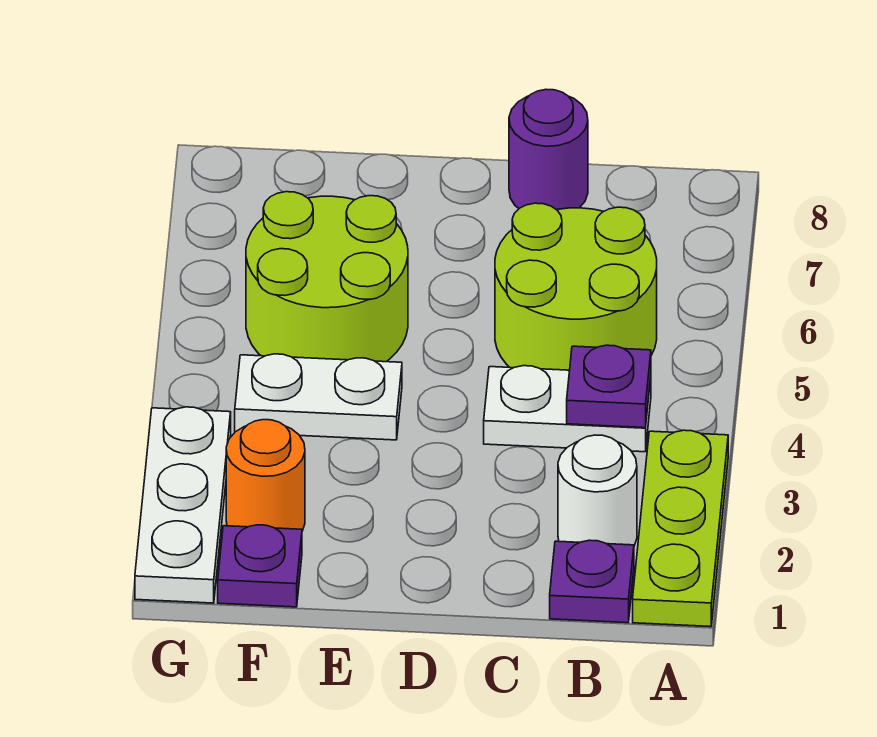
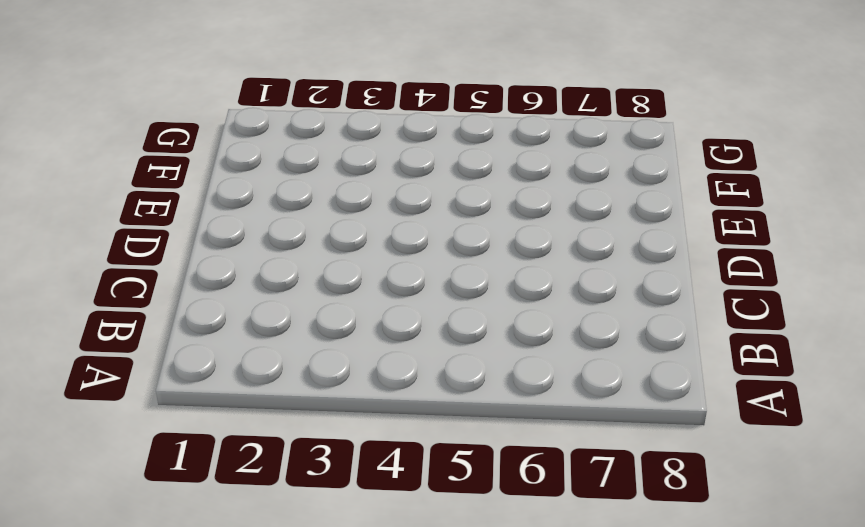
none -> lime 1x3 plate [633,430,728,627]
none -> purple 1x1 plate [550,540,634,623]
none -> white 1x1 round brick [558,435,637,546]

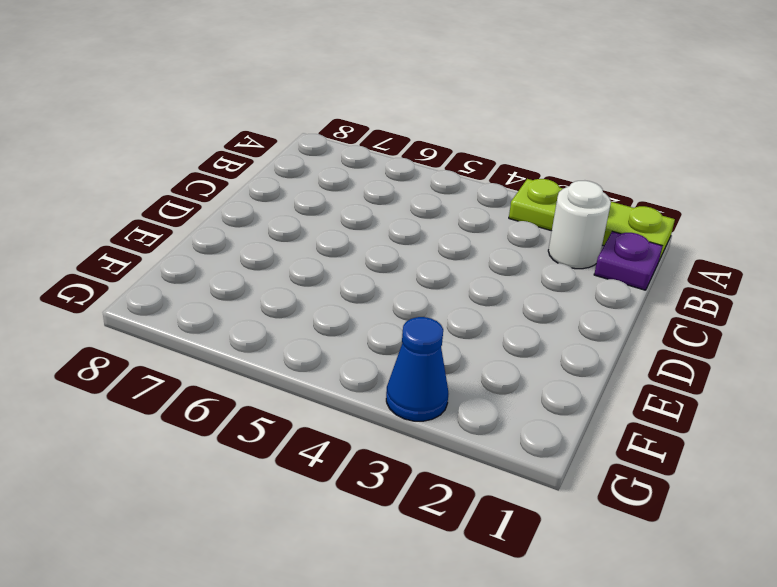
blue 1x1 cone [386,317,448,421] -> white 1x3 plate [135,407,231,603]
none -> white 1x2 plate [484,366,651,452]
none -> lime 2x2 round brick [495,203,657,370]
none -> purple 1x1 round brick [509,89,588,210]

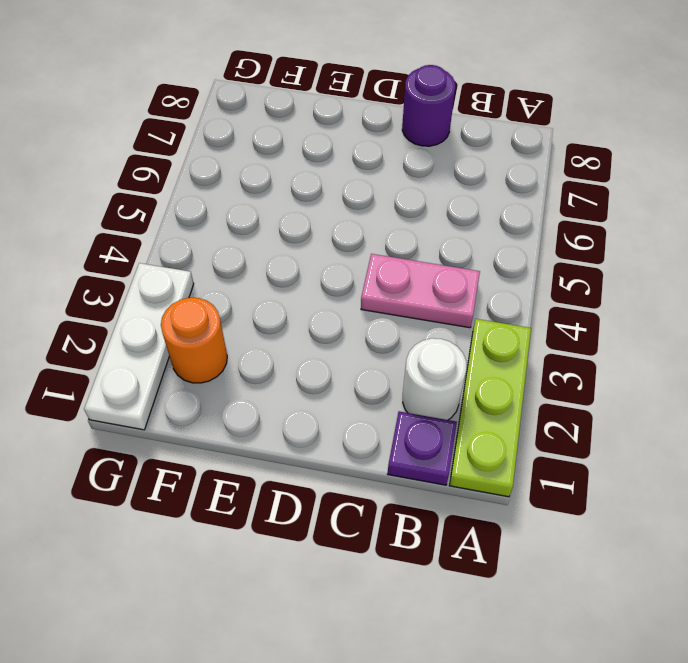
pink 1x2 plate [361,254,480,328] -> white 1x2 plate [484,366,651,452]
none -> lime 2x2 round brick [495,203,657,370]
none -> white 1x2 plate [235,354,402,440]
none -> lime 2x2 round brick [246,192,408,362]

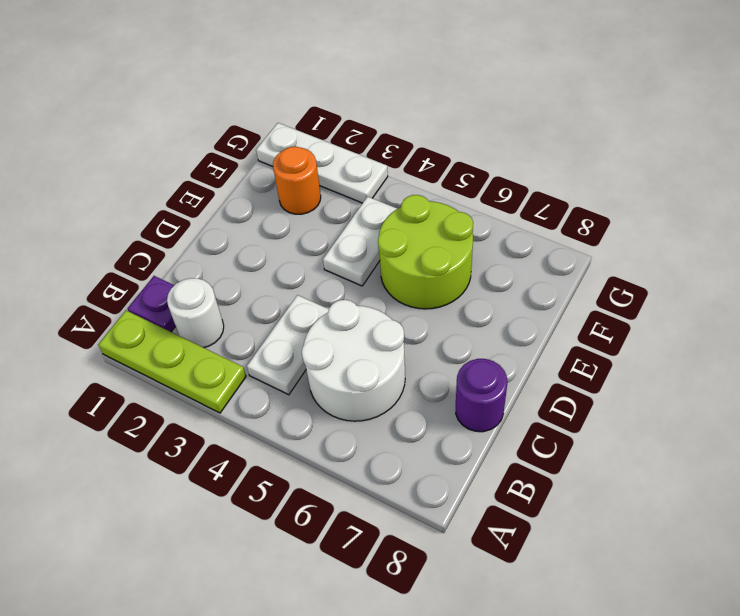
white 2x2 round brick [302,300,405,421] -> lime 2x2 round brick [495,203,657,370]
none -> purple 1x1 plate [218,525,302,607]
none -> purple 1x1 plate [567,345,651,428]

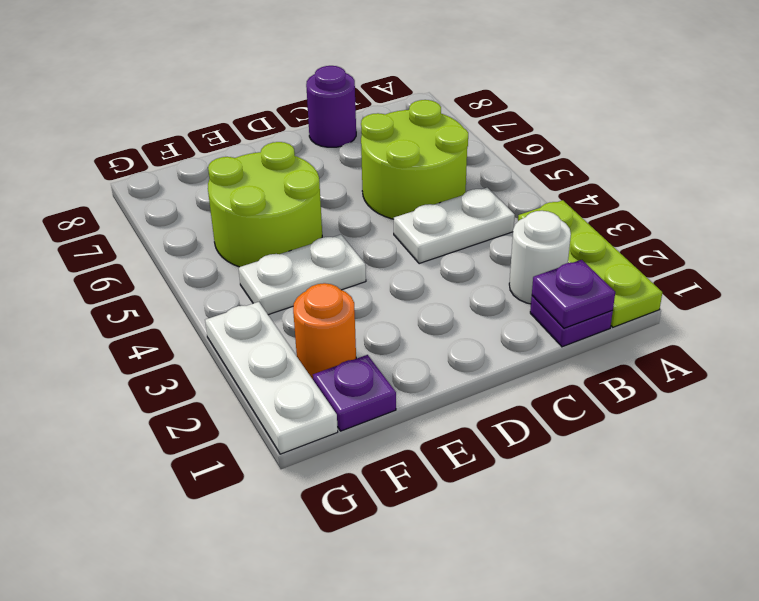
purple 1x1 plate [532,260,615,328] -> purple 1x1 plate moved to [567,345,651,428]

